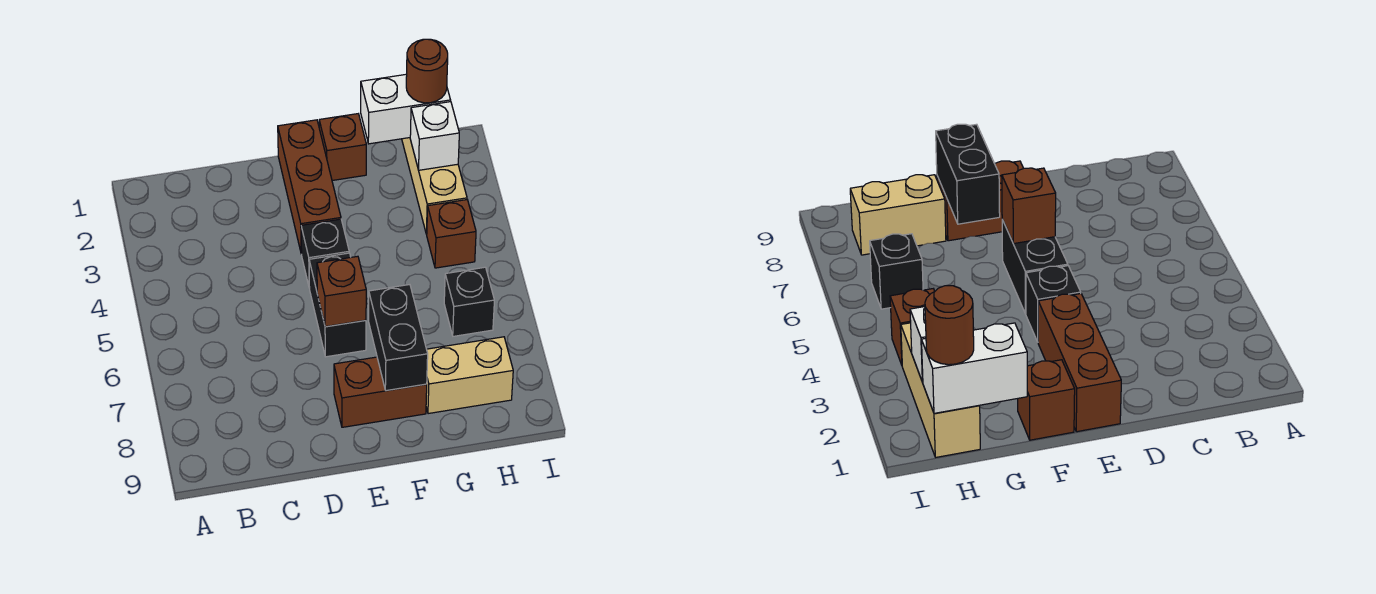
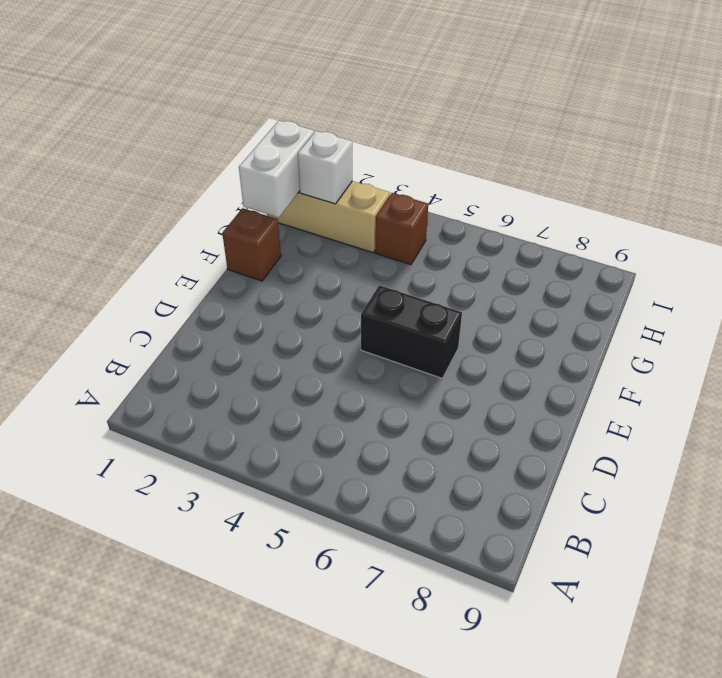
none -> brown 1x3 brick [278,120,341,254]
none -> black 1x1 brick [301,219,349,288]
none -> brown 1x2 brick [334,357,427,427]

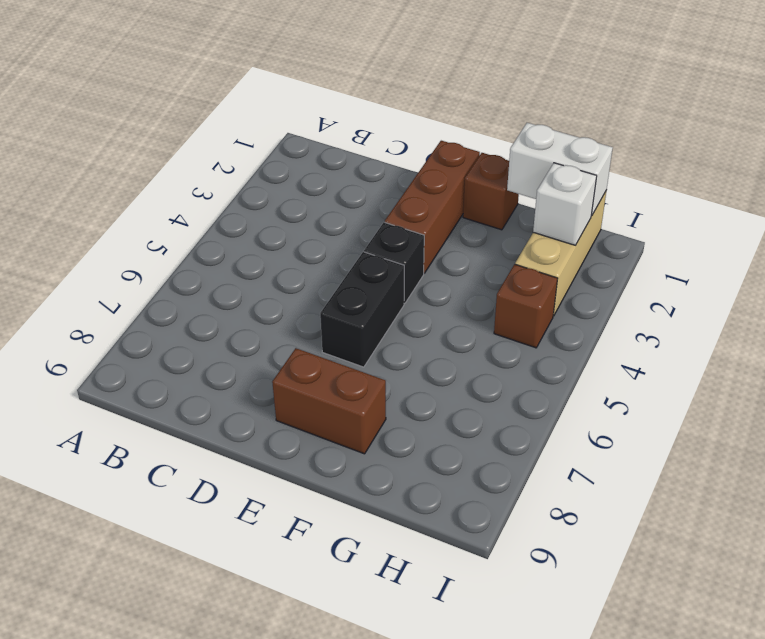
none -> tan 1x2 brick [426,337,513,414]
none -> black 1x1 brick [444,267,494,336]
none -> brown 1x1 brick [317,256,366,327]

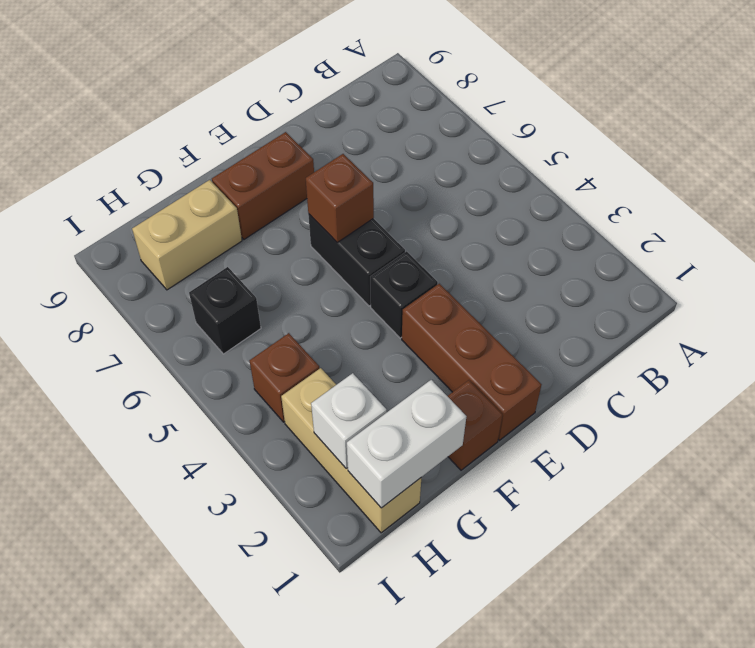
none -> black 1x2 brick [369,285,428,391]
none -> brown 1x1 round brick [406,39,448,103]

